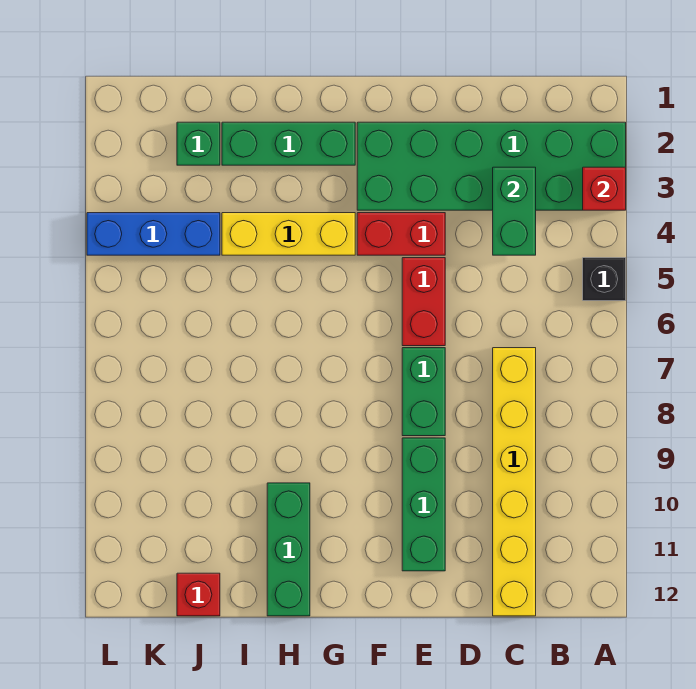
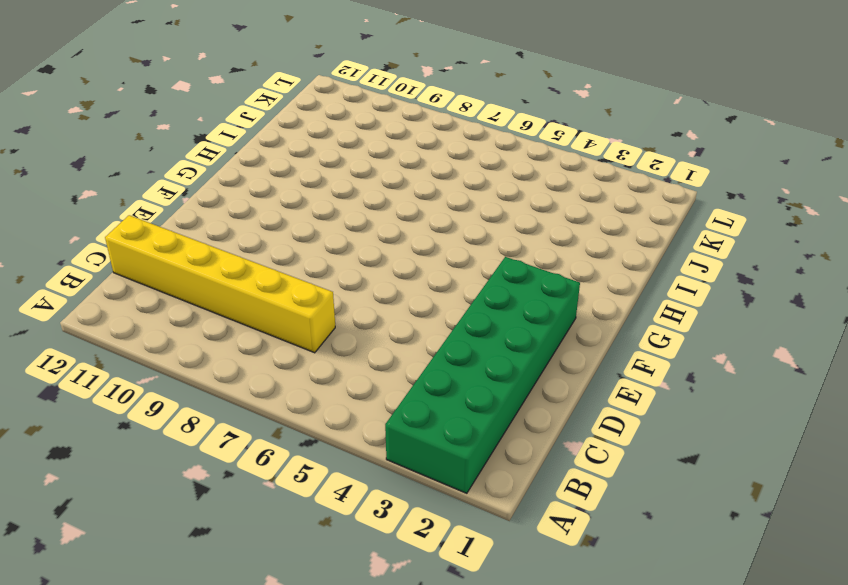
none -> black 1x1 brick [583,258,626,301]
none -> red 1x2 brick [357,213,445,255]
none -> red 1x2 brick [402,258,445,346]

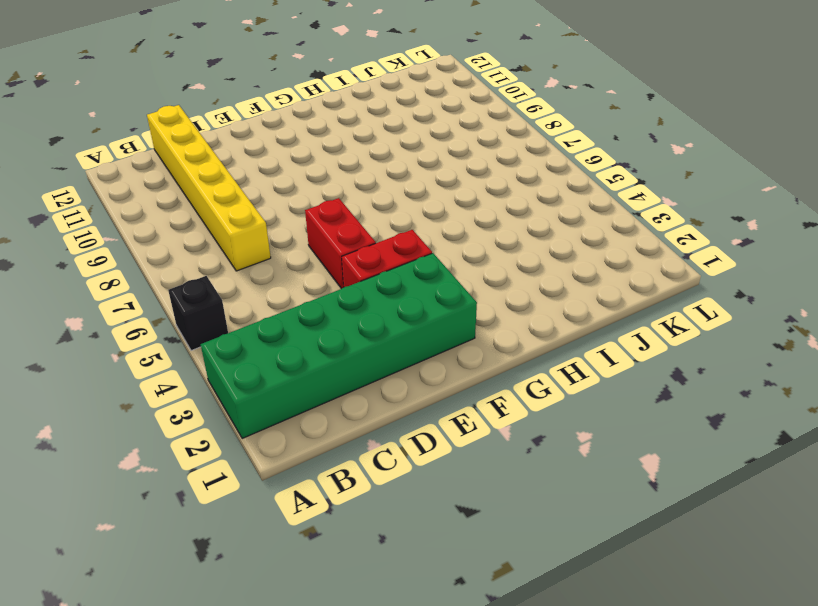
none -> green 1x2 brick [402,348,445,436]
none -> green 1x3 brick [402,438,445,571]
none -> green 1x3 brick [222,122,355,165]

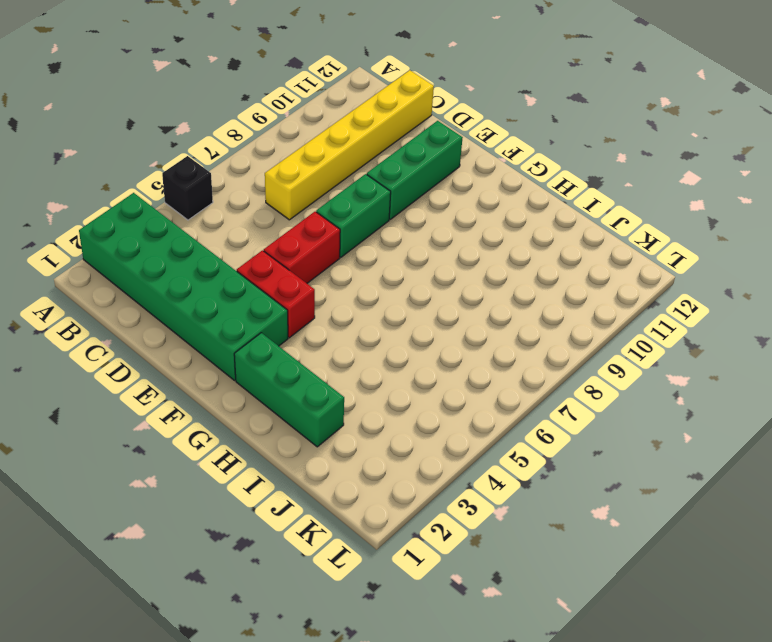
none -> yellow 1x3 brick [222,213,355,255]
none -> green 1x3 brick [267,483,310,616]
none -> green 1x1 brick [177,122,220,165]

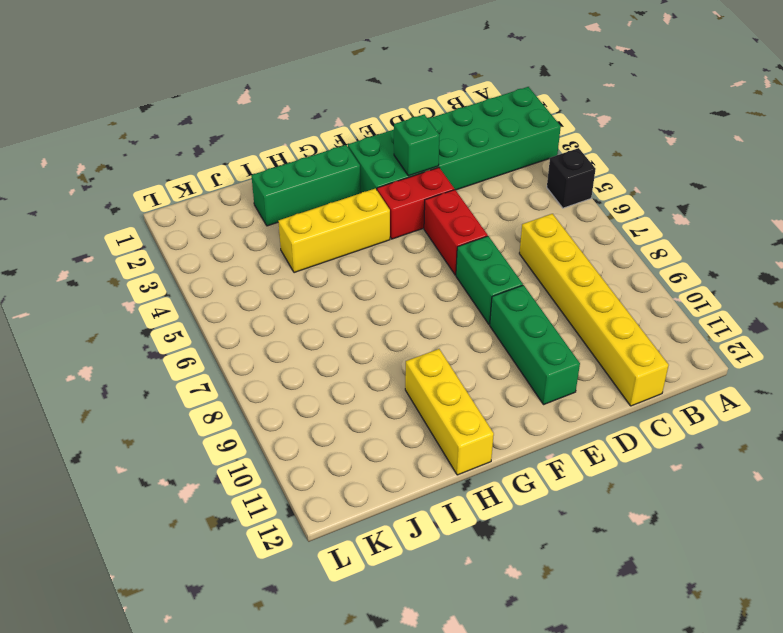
green 1x1 brick [394,114,439,176] -> green 1x1 brick moved to [177,122,220,165]
yellow 1x3 brick [405,349,494,475] -> green 1x3 brick [267,483,310,616]
none -> blue 1x3 brick [87,213,220,255]
none -> red 1x1 brick [177,573,220,616]
none -> red 1x1 brick [583,167,626,210]

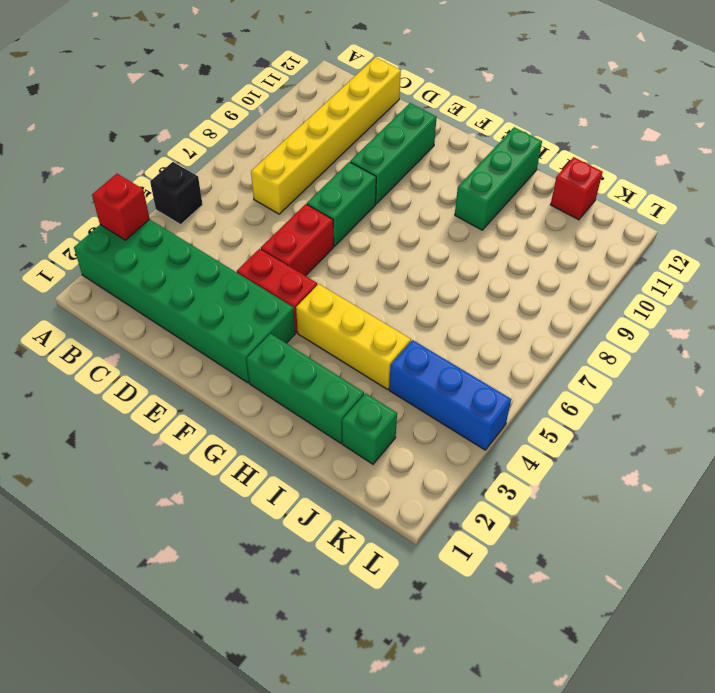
none -> green 1x2 brick [493,167,536,255]

